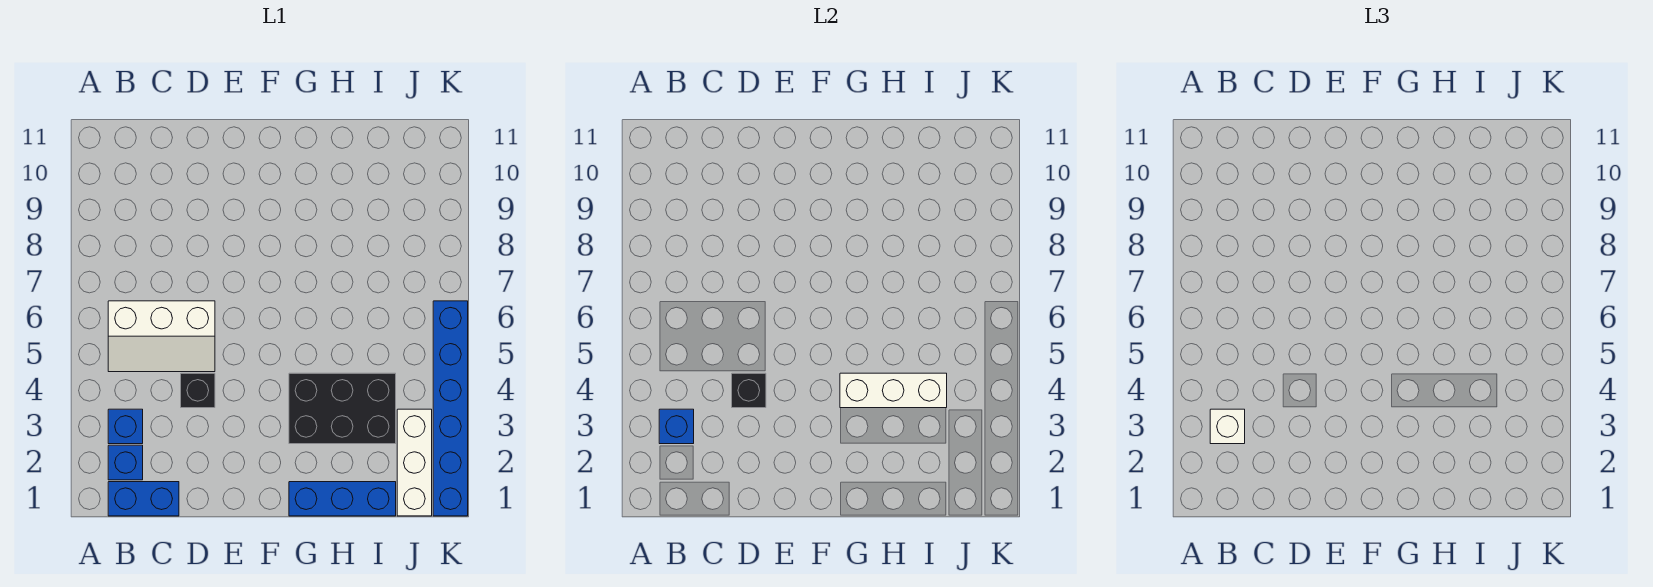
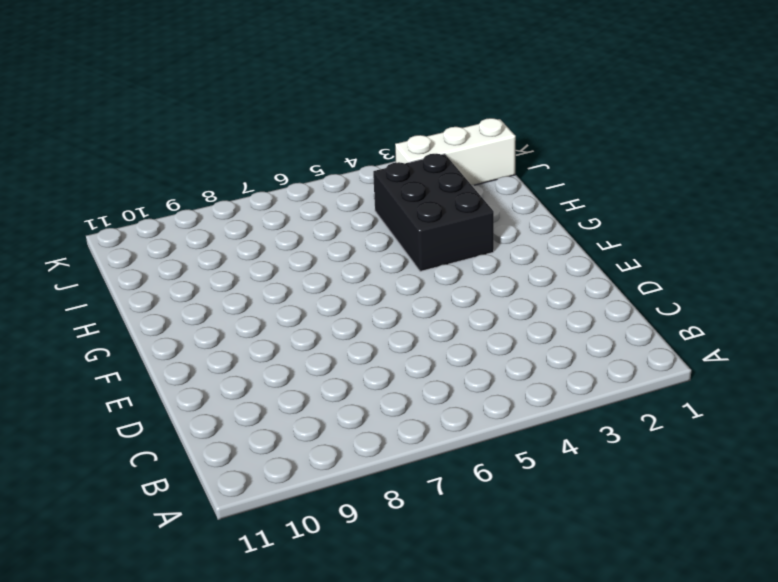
none -> blue 1x2 brick [108,482,179,516]
none -> blue 1x1 brick [108,445,143,480]
none -> blue 1x1 brick [108,409,143,444]

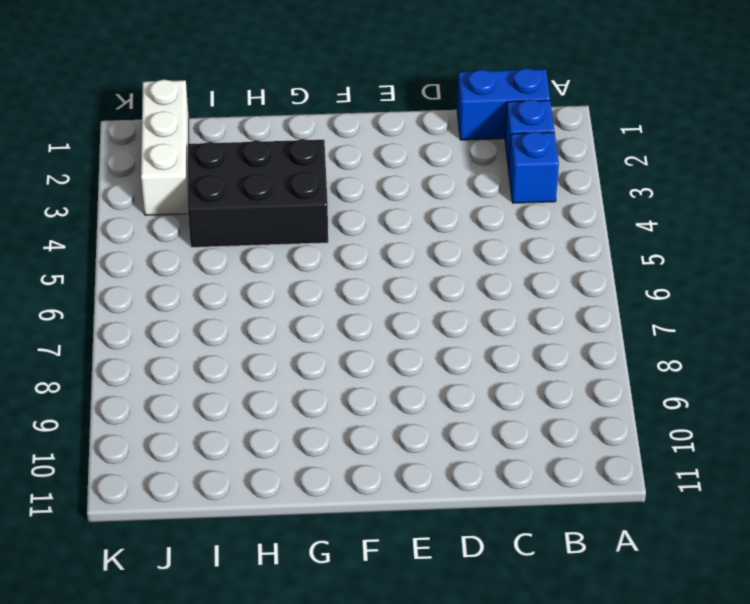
none -> white 2x3 slope [108,301,215,372]
none -> black 1x1 brick [181,373,215,408]
none -> blue 1x3 brick [289,482,396,516]

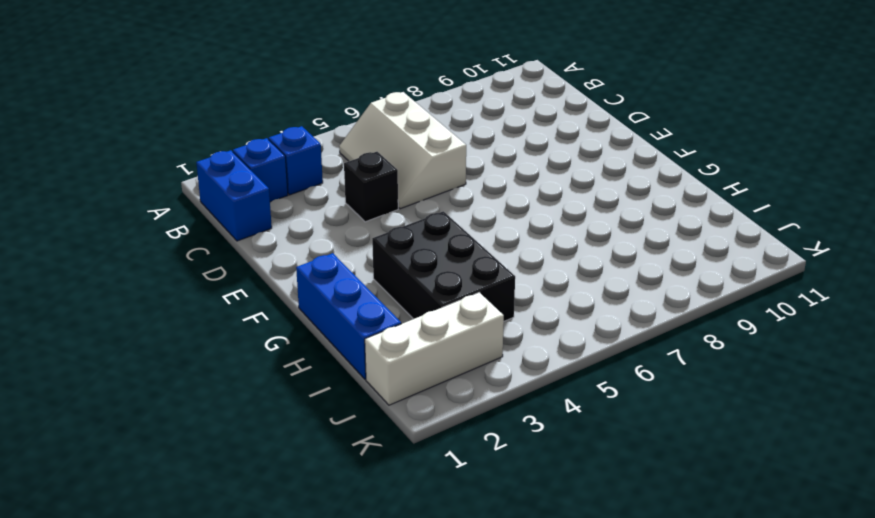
none -> blue 1x6 brick [433,301,468,516]
none -> blue 1x1 brick [659,409,694,444]
none -> black 1x1 brick [732,373,766,408]

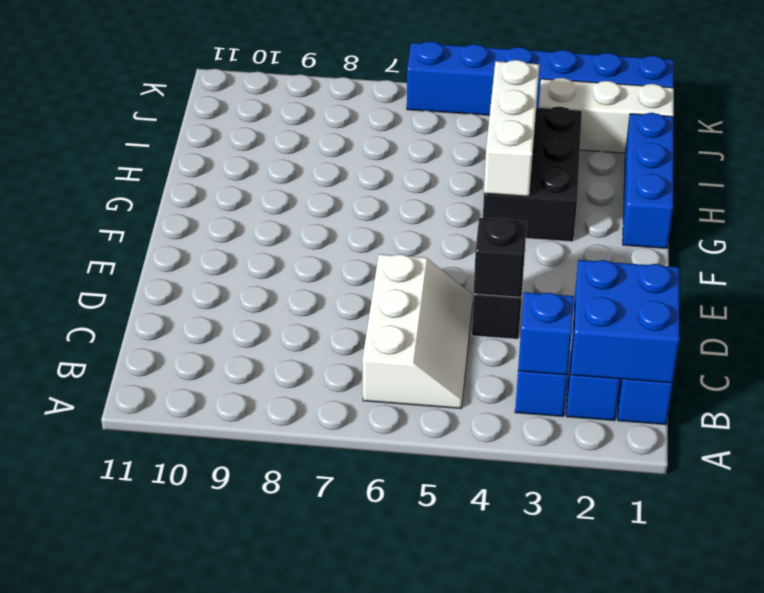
blue 2x2 brick [570,260,680,383] -> none
none -> white 1x1 brick [1210,409,1245,444]

